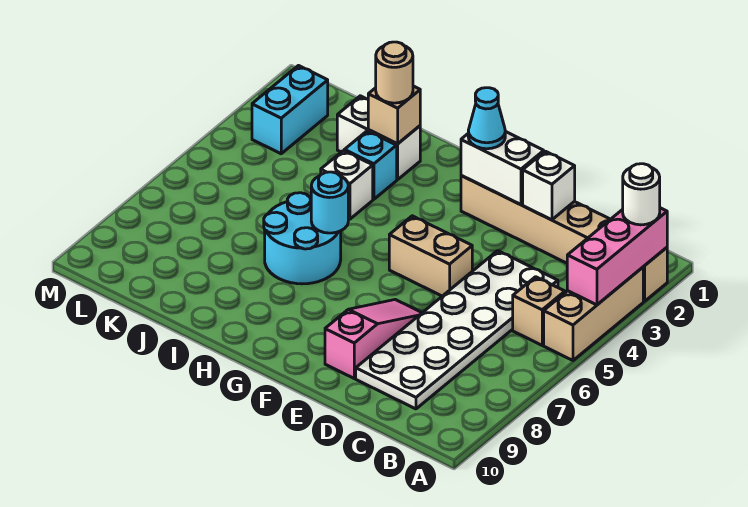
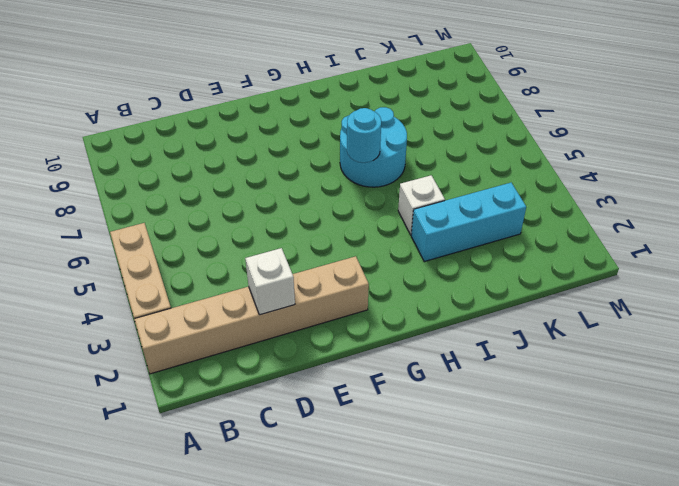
cyan 1x3 brick [411,183,526,262] -> cyan 1x1 brick [344,131,397,199]
none -> tan 1x1 brick [513,277,565,345]
none -> white 2x6 plate [356,251,558,409]
none -> tan 1x2 brick [389,216,472,296]

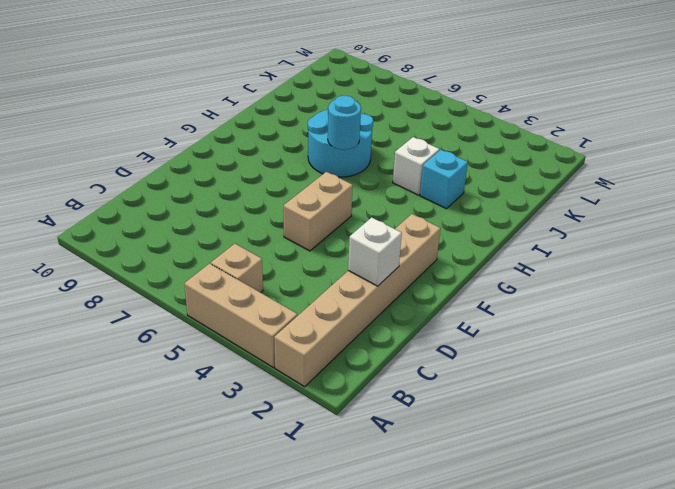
none -> white 2x6 plate [356,251,558,409]
none -> pink 1x3 slope [325,300,422,378]
none -> white 1x2 brick [337,96,420,180]

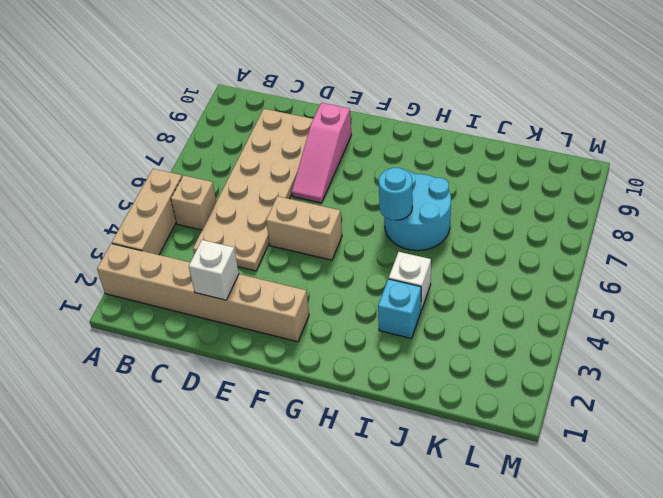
tan 2x6 plate [193,109,313,271] -> white 2x6 plate [356,251,558,409]
none -> white 1x2 brick [337,96,420,180]
none -> cyan 1x2 brick [252,66,328,154]
none -> pink 1x3 brick [567,208,667,305]

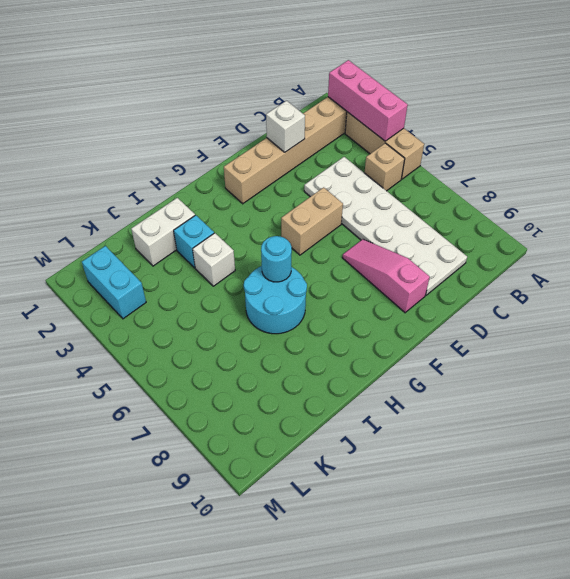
none -> white 1x2 brick [461,131,544,205]
none -> tan 1x1 brick [368,86,420,144]
none -> white 1x1 round brick [623,164,660,225]

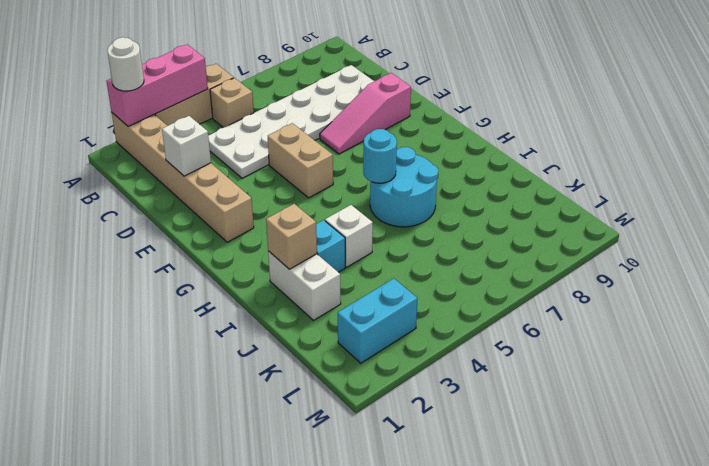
none -> white 1x2 brick [461,131,544,205]
none -> cyan 1x1 cone [468,88,505,149]
none -> tan 1x1 round brick [376,42,413,103]

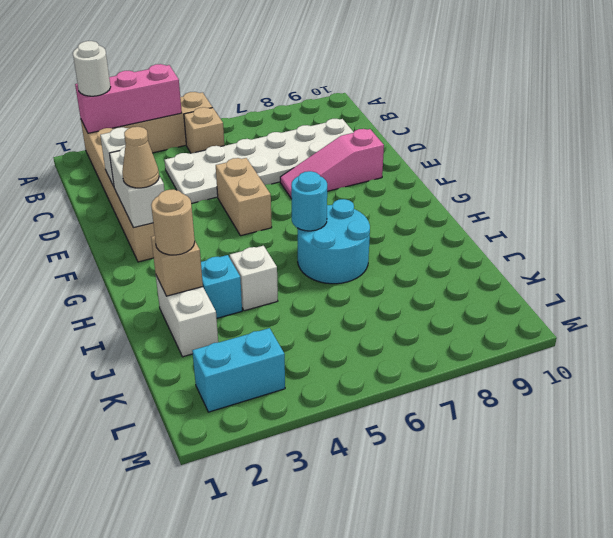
tan 1x1 cone [122,127,159,188] -> cyan 1x1 cone [468,88,505,149]

